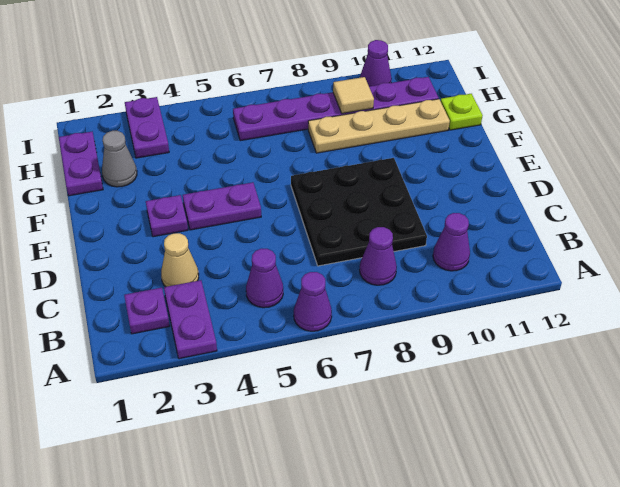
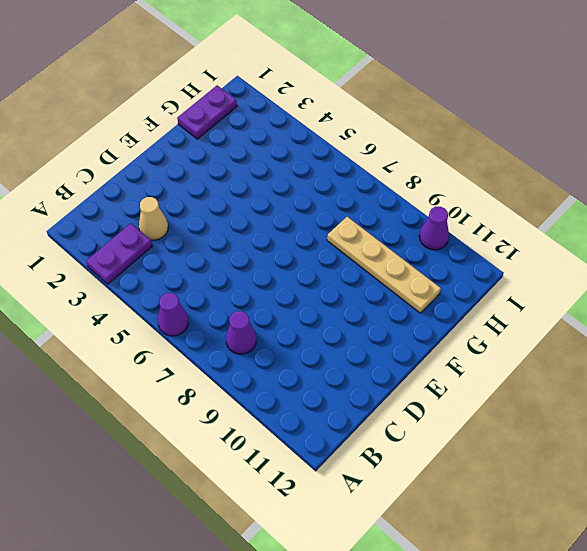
none -> purple 1x1 plate [124,288,169,334]
none -> purple 1x1 cone [246,249,283,308]
none -> purple 1x1 cone [433,213,470,271]

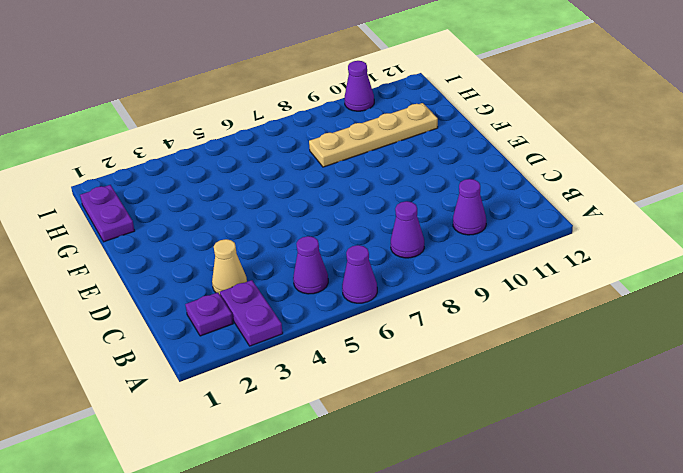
none -> black 3x3 plate [291,158,427,266]
none -> purple 1x1 plate [146,195,188,237]
none -> purple 1x2 plate [183,182,261,230]

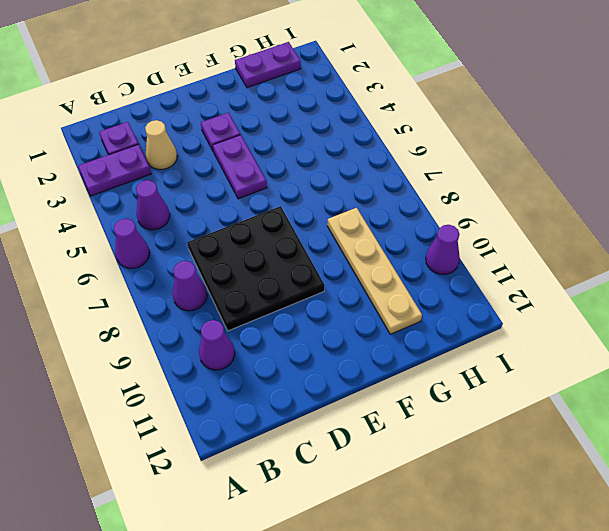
none -> grey 1x1 cone [102,131,137,187]
none -> lime 1x1 plate [441,94,483,130]
none -> purple 1x2 plate [125,97,169,158]

